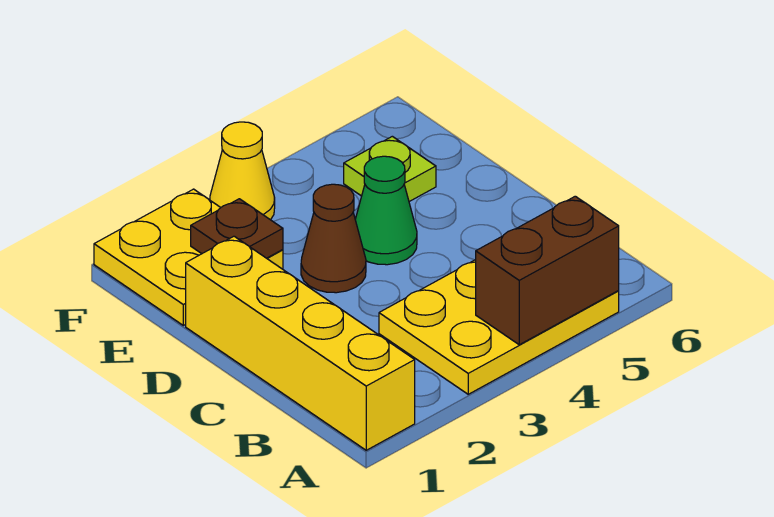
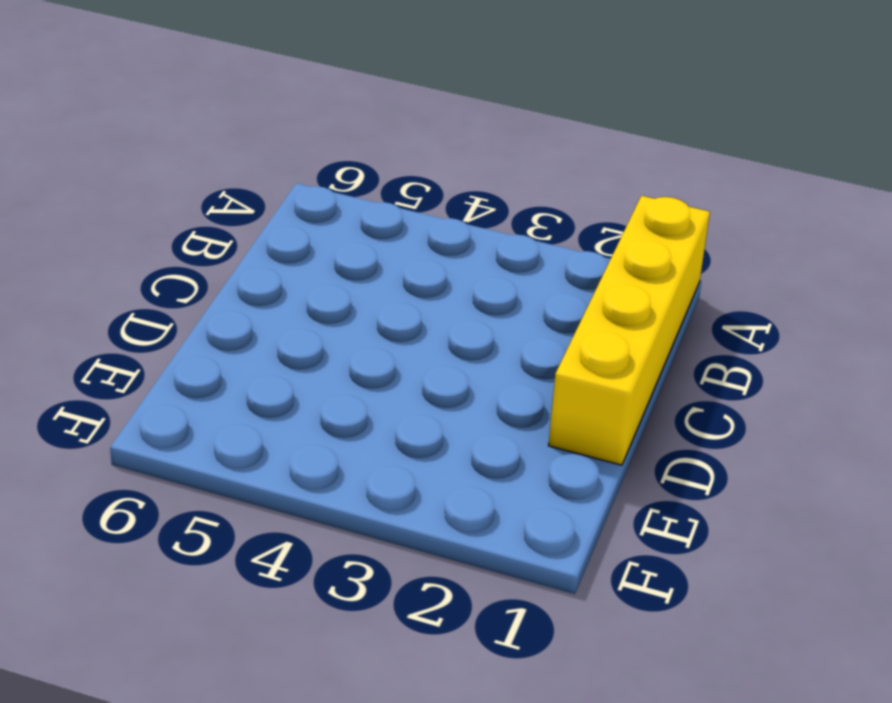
none -> yellow 2x3 plate [379,260,619,394]
none -> brown 1x1 cone [301,184,366,293]

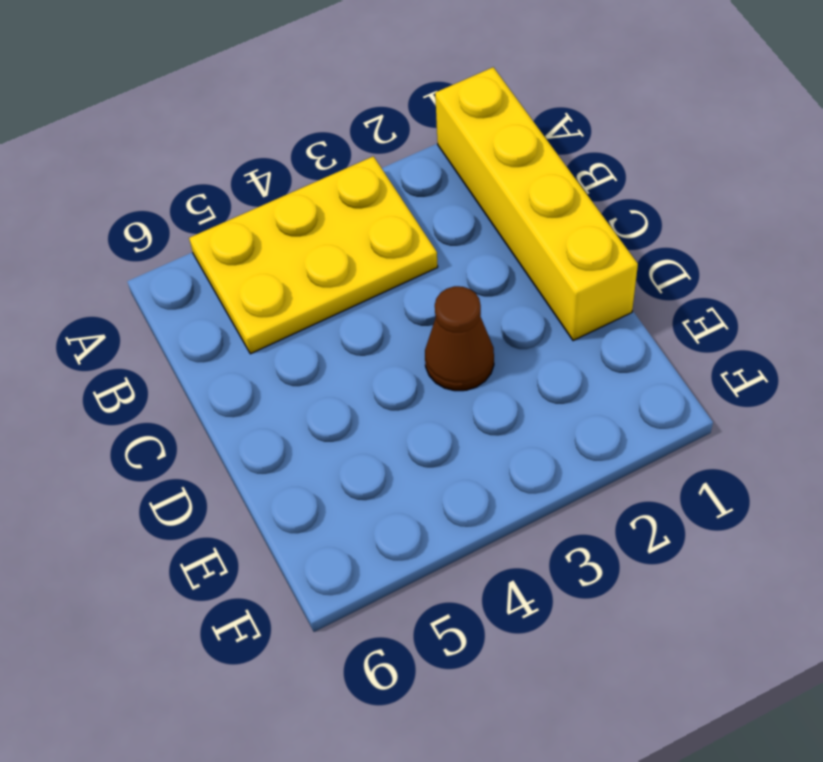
none -> green 1x1 cone [355,156,417,265]
none -> yellow 2x2 plate [94,189,283,325]

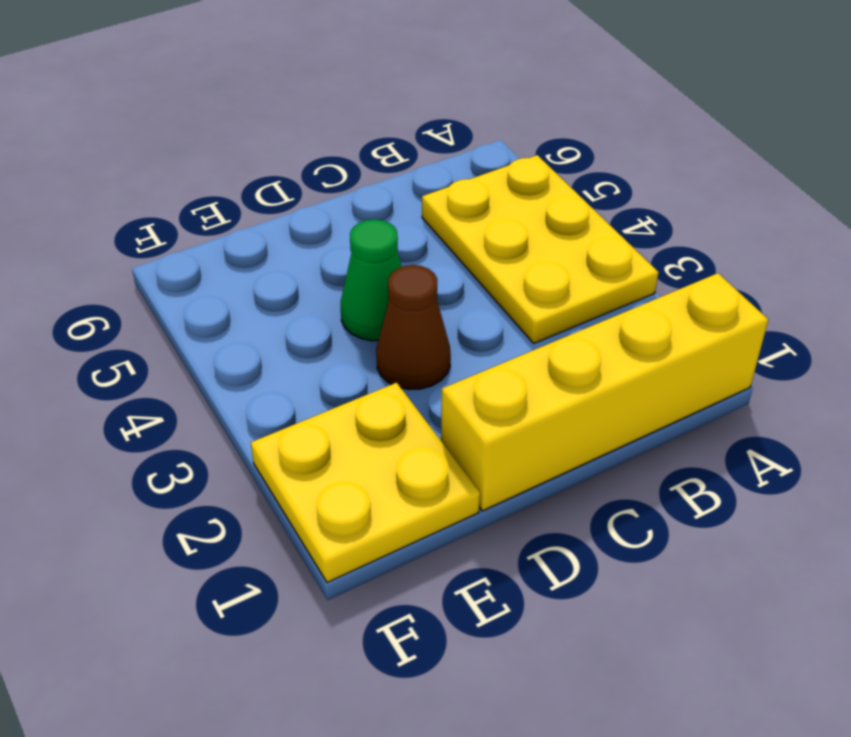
none -> lime 1x1 plate [344,136,436,202]
none -> yellow 1x1 cone [210,122,275,220]

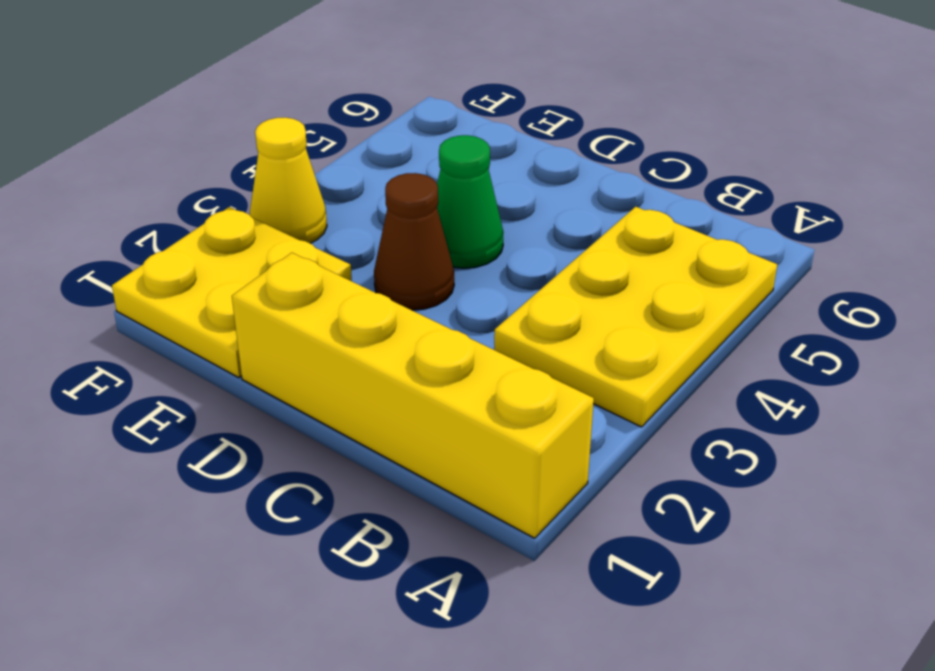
none -> lime 1x1 plate [344,136,436,202]
none -> brown 1x2 brick [476,196,619,345]

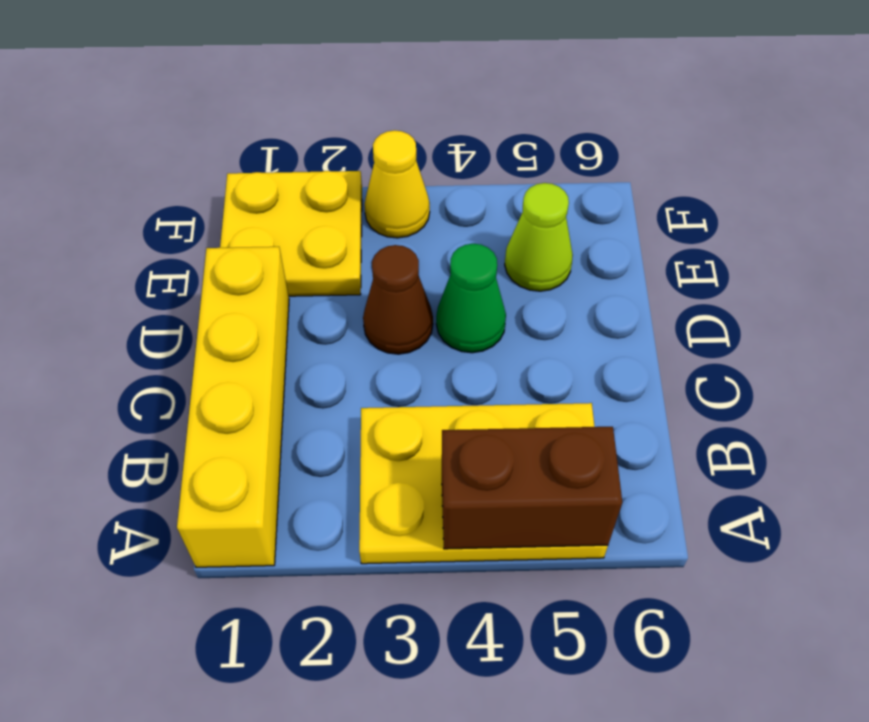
lime 1x1 cone [505,183,573,291] -> lime 1x1 plate [344,136,436,202]
none -> brown 1x1 plate [191,199,283,258]

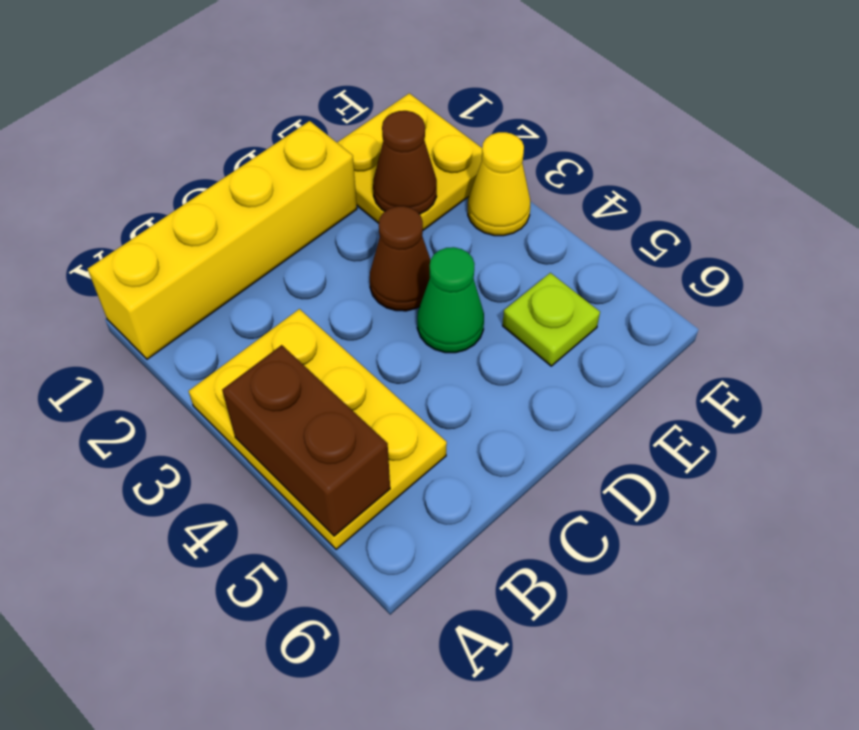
brown 1x1 cone [373,111,437,214] -> brown 1x1 plate [191,199,283,258]

